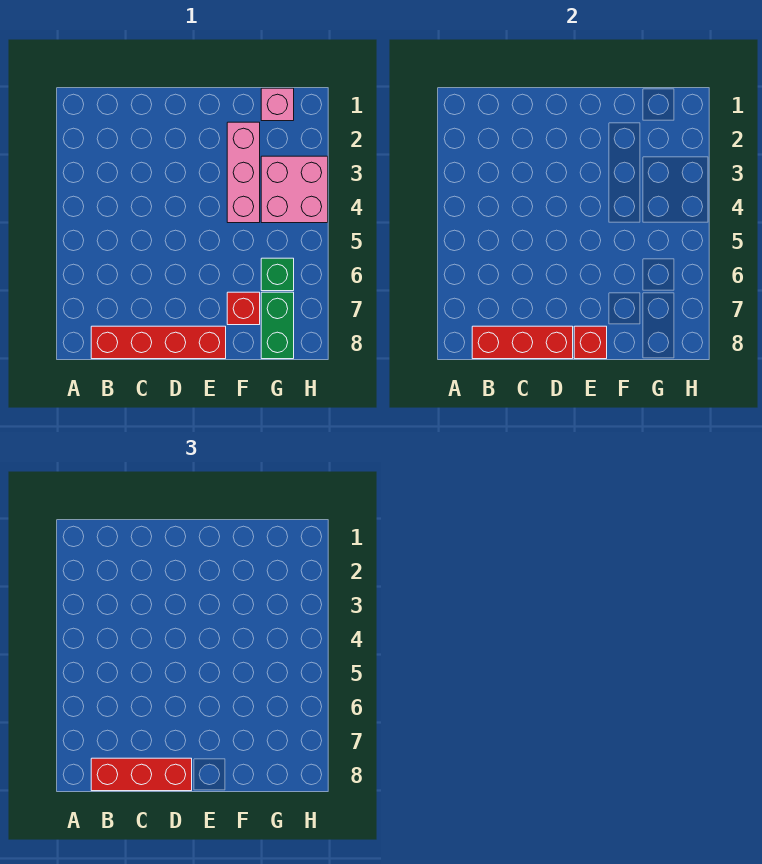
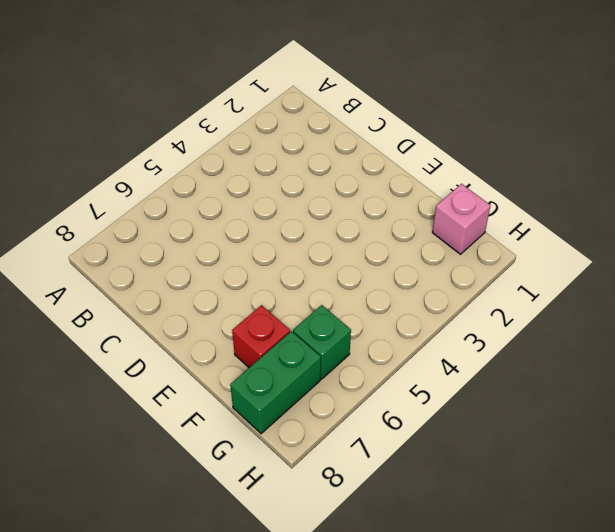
none -> red 1x4 brick [91,326,226,359]
none -> pink 1x3 brick [227,122,260,223]

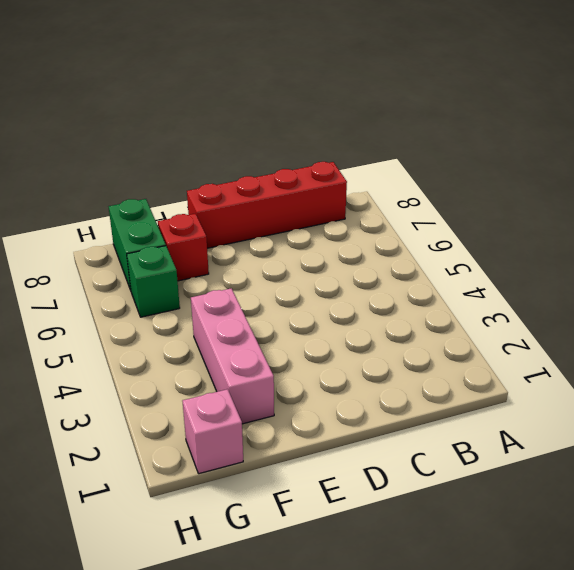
none -> pink 2x2 brick [261,156,328,223]
none -> red 1x3 brick [472,326,573,359]

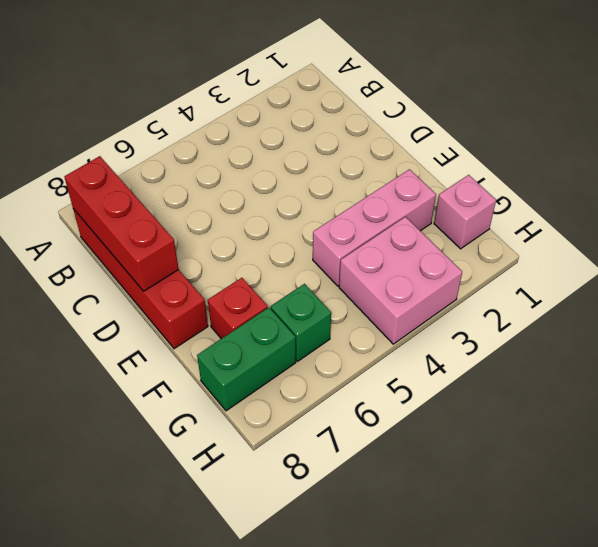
none -> red 1x1 brick [574,326,607,359]
none -> red 1x3 brick [91,758,192,791]

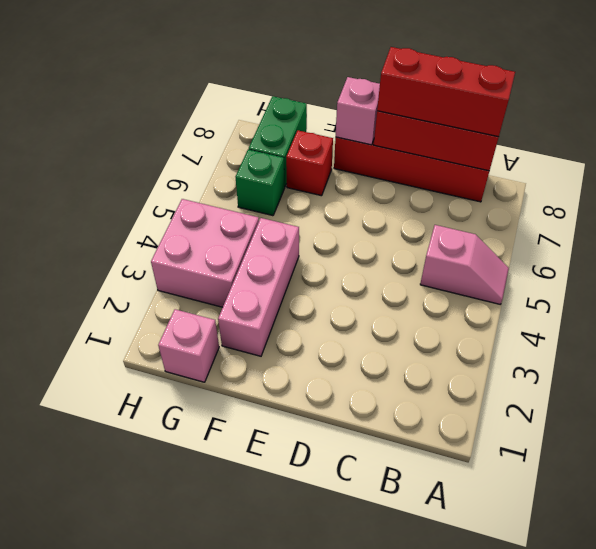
pink 1x2 slope [420,225,509,304] -> none
pink 1x1 brick [336,77,380,145] -> red 1x1 brick [574,326,607,359]

